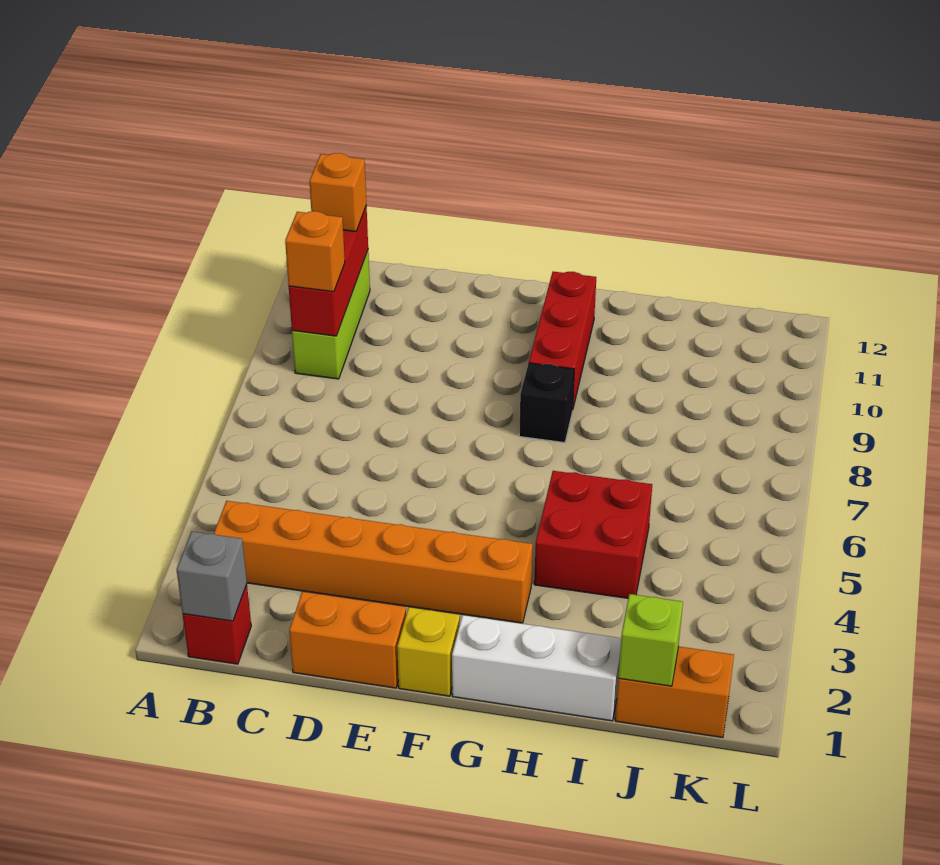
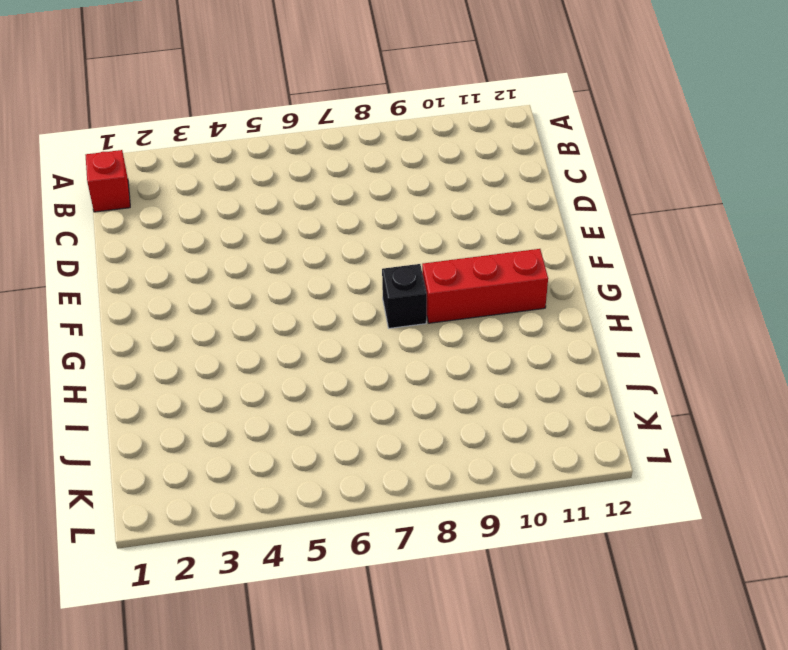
none -> orange 1x6 brick [214,501,533,623]
none -> lime 1x3 brick [292,251,370,379]
none -> orange 1x2 brick [289,592,406,688]

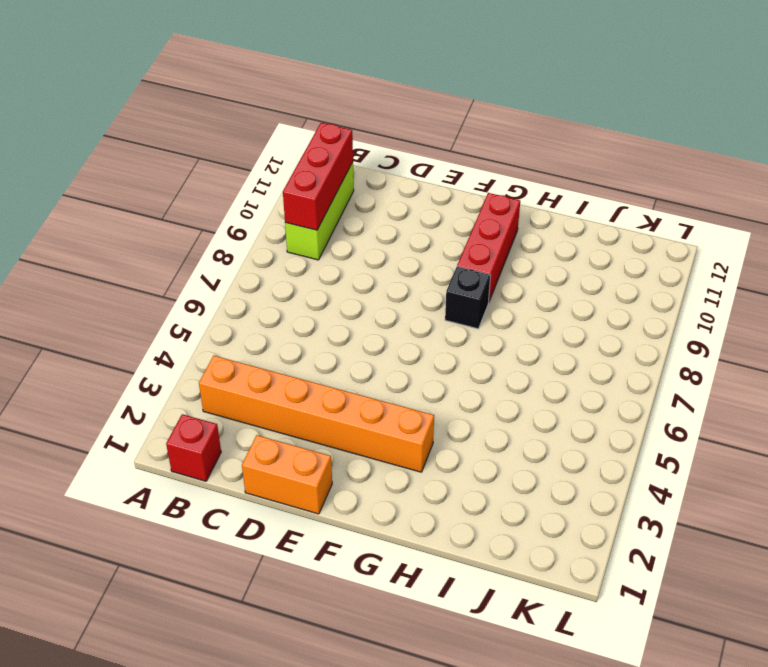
none -> yellow 1x1 brick [397,607,460,696]
none -> white 1x3 brick [452,615,621,721]
none -> red 2x2 brick [534,471,652,598]

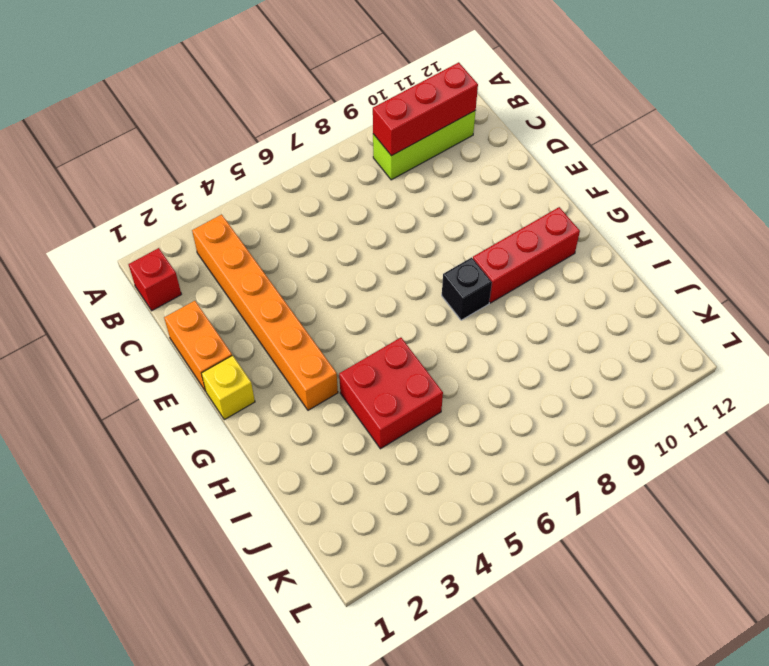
none -> white 1x3 brick [452,615,621,721]
none -> orange 1x2 brick [615,646,734,738]
none -> grey 1x1 brick [177,531,247,621]

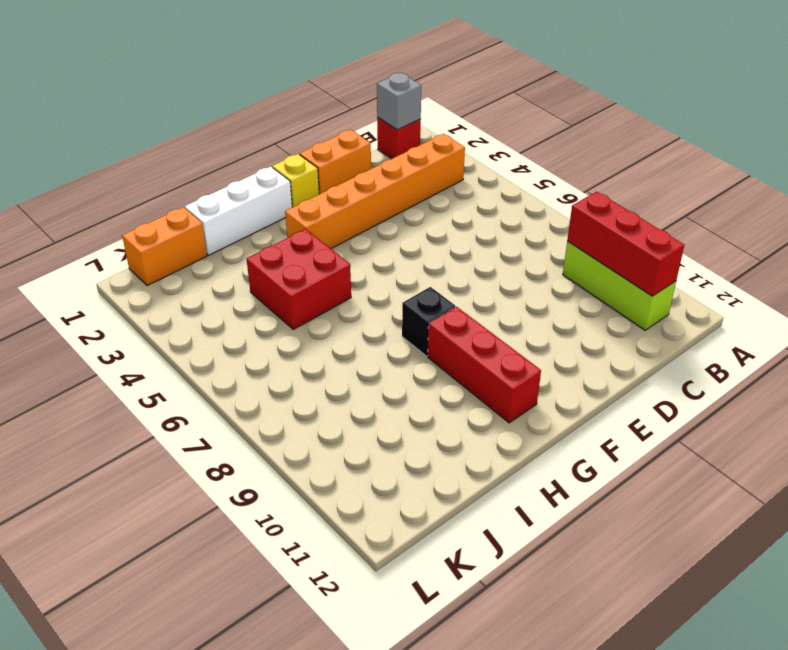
none -> lime 1x1 brick [618,594,683,686]
none -> orange 1x1 brick [285,211,345,292]
none -> orange 1x1 brick [309,153,366,232]

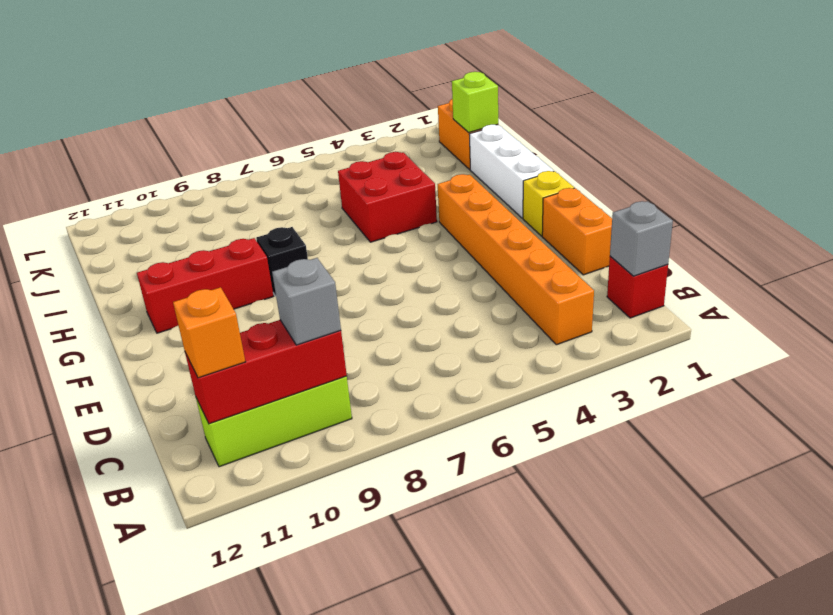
grey 1x1 brick [272,258,341,345] -> orange 1x1 brick [285,211,345,292]

